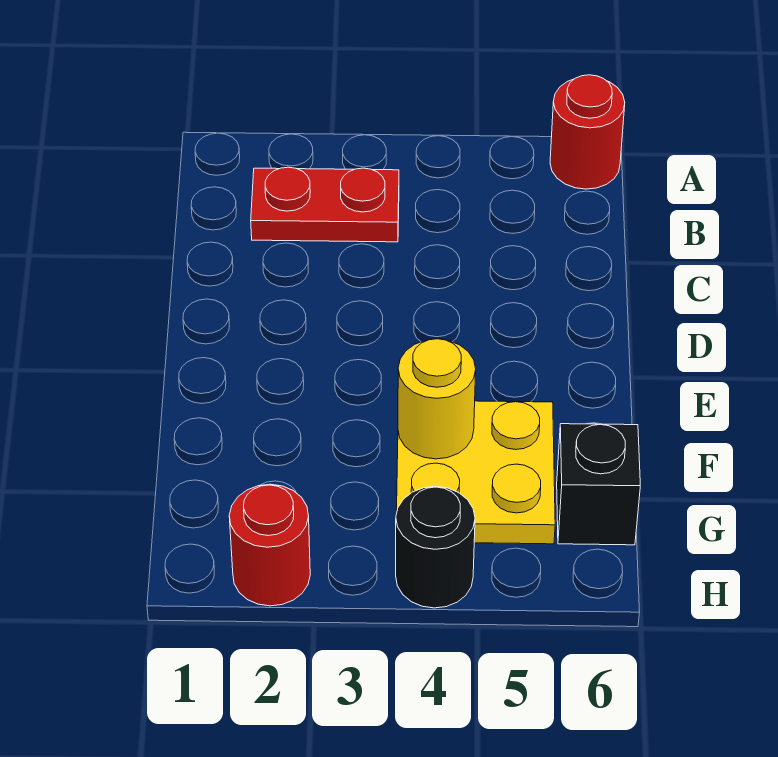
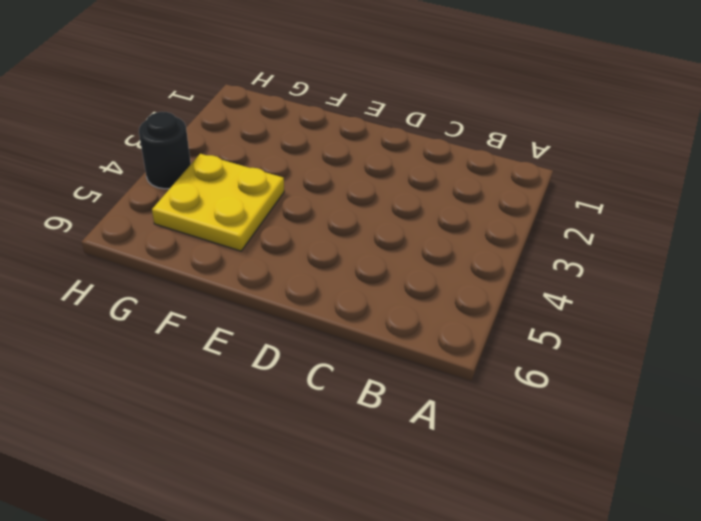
none -> red 1x1 round brick [550,75,625,189]
none -> red 1x2 plate [251,167,399,242]

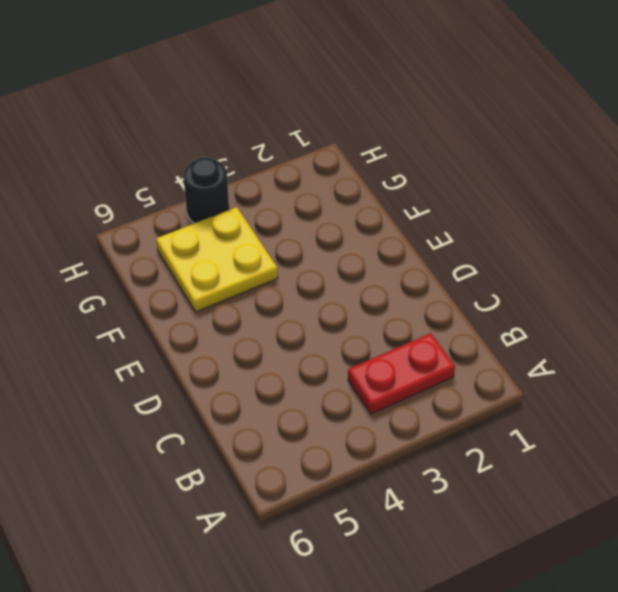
none -> red 1x1 round brick [550,75,625,189]
none -> black 1x1 brick [557,424,640,545]

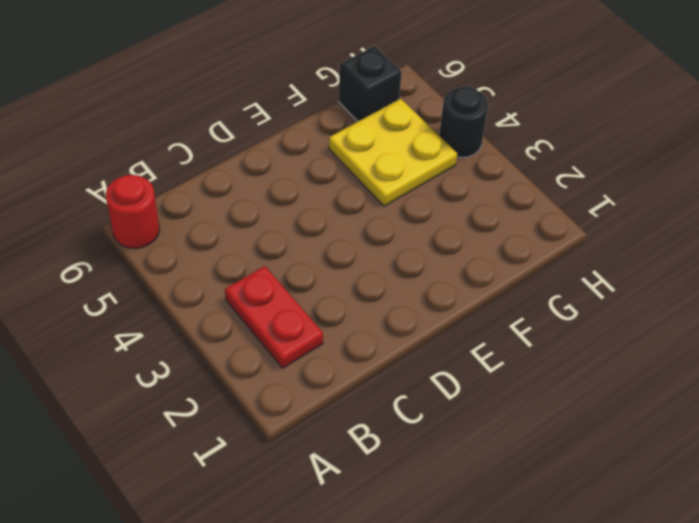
none -> red 1x1 round brick [229,484,310,606]
none -> yellow 1x1 round brick [398,339,476,459]

